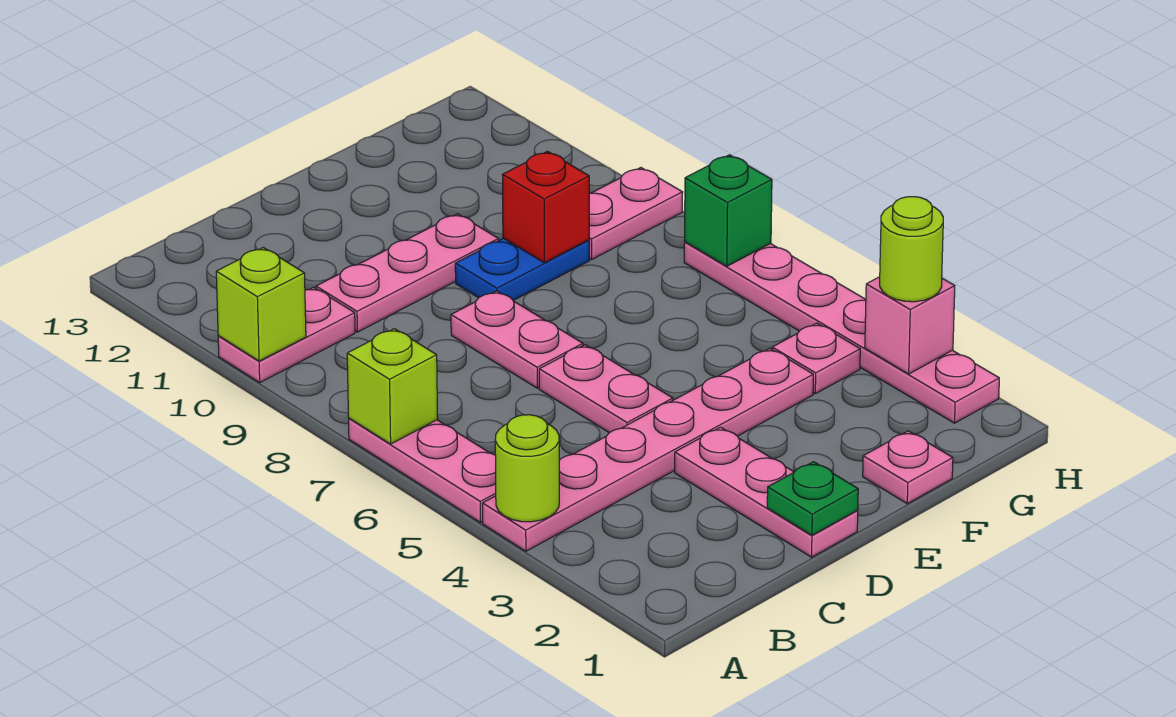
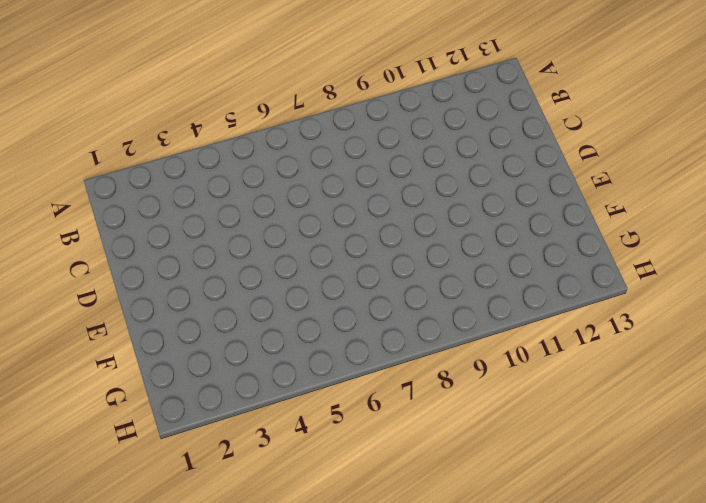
none -> pink 1x6 plate [482,349,813,551]
none -> pink 1x3 plate [349,418,496,523]
none -> pink 1x2 plate [218,287,355,382]

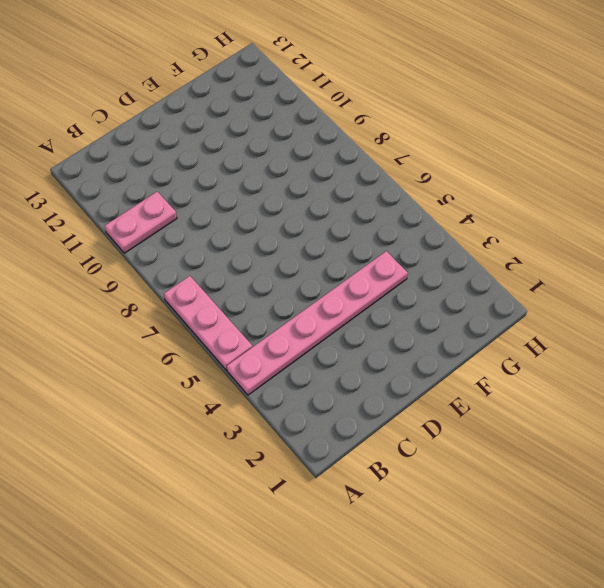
none -> pink 1x3 plate [316,214,499,332]
none -> pink 1x3 plate [675,427,858,557]
none -> pink 1x2 plate [539,345,673,433]

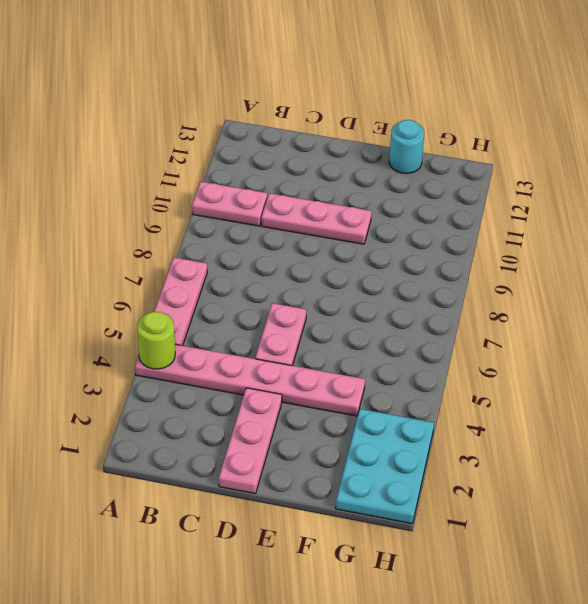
cyan 1x1 round brick [389,120,424,173] -> none
cyan 2x3 plate [336,409,434,524] -> pink 1x6 plate [684,242,999,423]
none -> pink 1x2 plate [451,291,583,388]
none -> blue 1x2 plate [455,238,589,300]
none -> pink 1x1 plate [863,431,953,504]

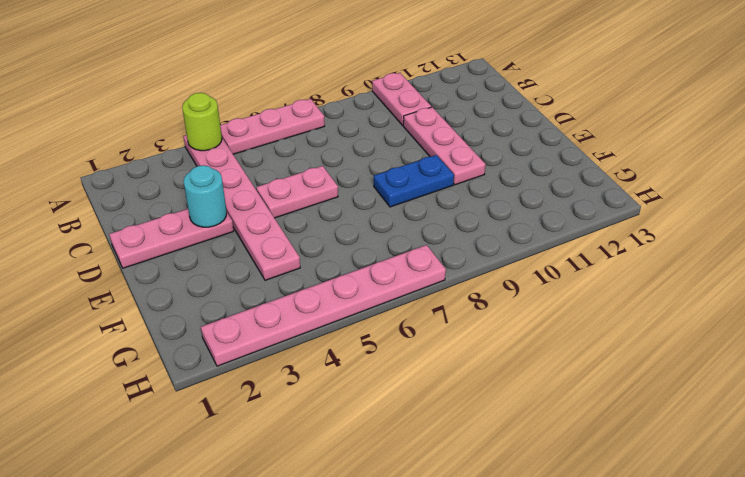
cyan 1x1 round brick [183,165,227,227] -> none
blue 1x2 plate [374,155,454,207] -> blue 1x2 plate turned to [455,238,589,300]
none -> pink 1x2 plate [451,291,583,388]
none -> pink 1x1 plate [863,431,953,504]
none -> pink 1x1 plate [772,323,860,394]

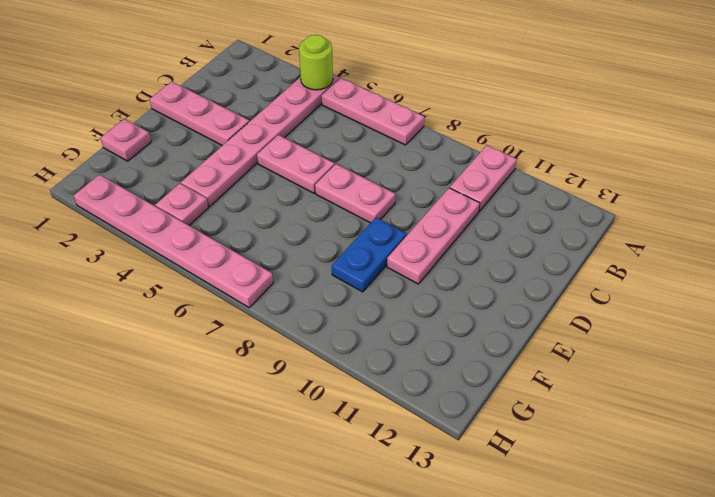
none -> pink 1x2 plate [589,168,683,259]
none -> lime 1x1 brick [347,329,438,444]
none -> lime 1x1 brick [216,247,306,361]

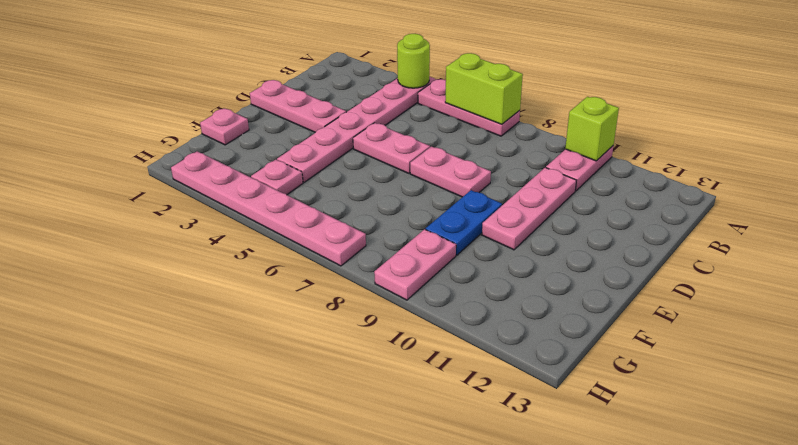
lime 1x2 brick [445,53,523,124] -> lime 1x1 brick [347,329,438,444]
none -> green 1x1 plate [767,462,858,535]
none -> red 1x1 brick [502,151,589,263]
none -> pink 1x1 brick [865,277,955,374]

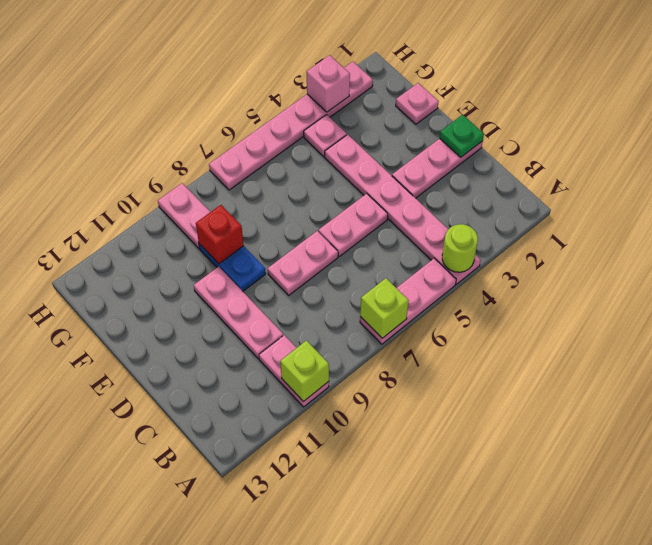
none -> green 1x1 brick [685,155,772,266]
none -> lime 1x1 round brick [880,197,943,302]

